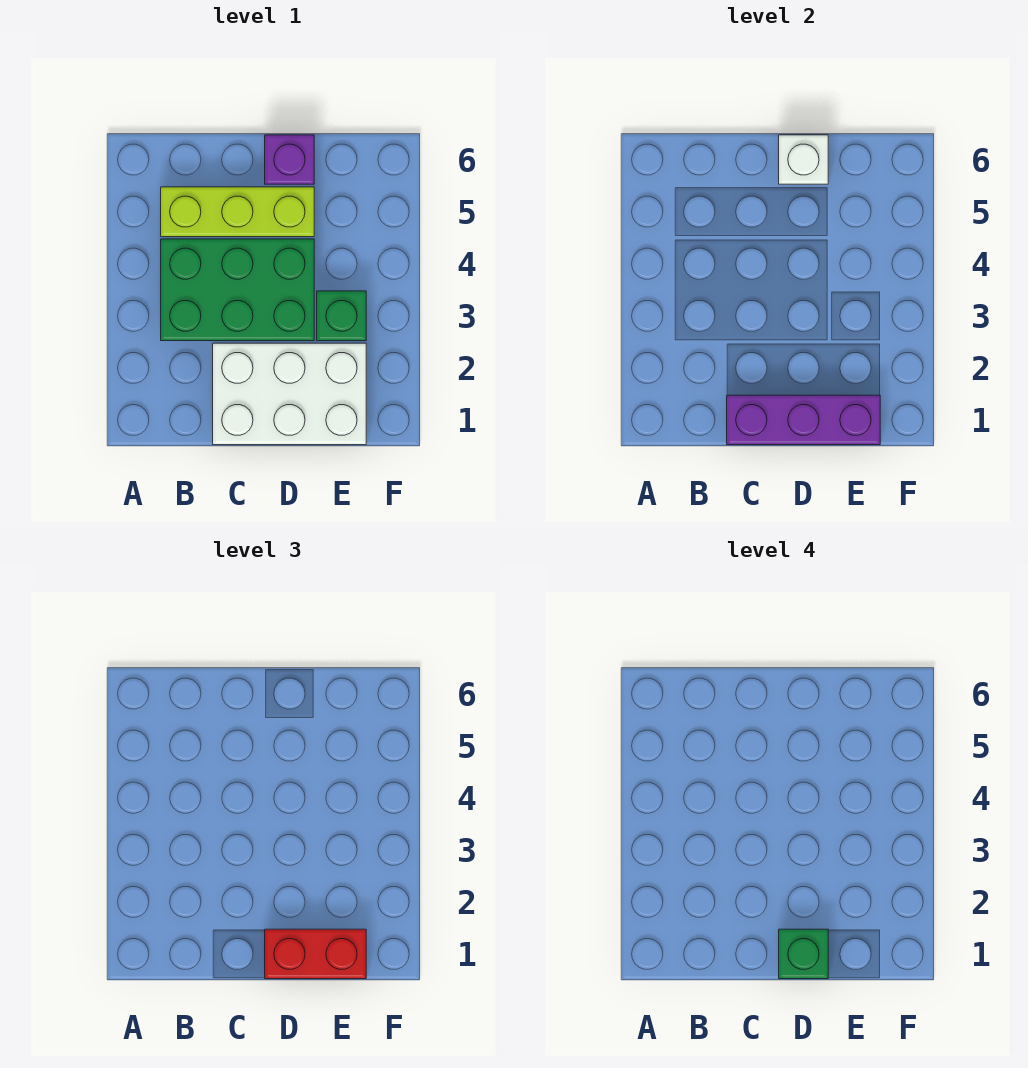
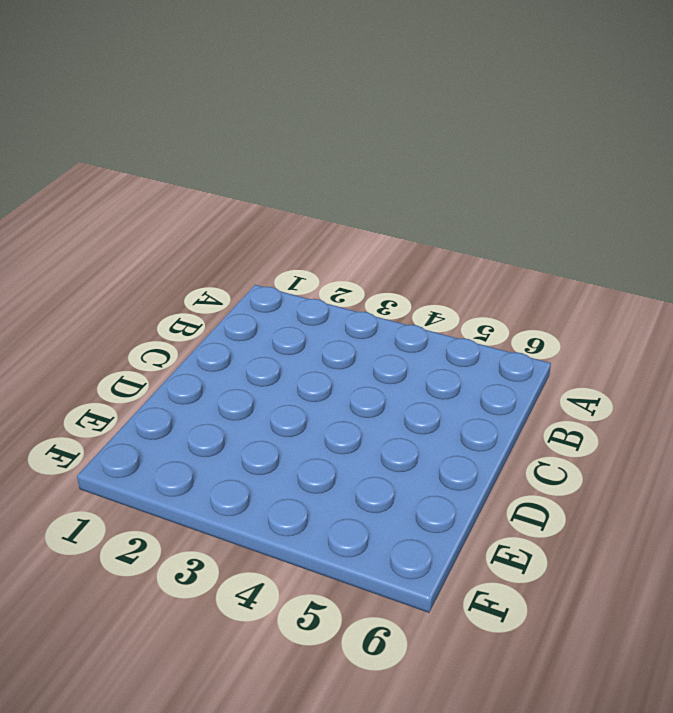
none -> green 2x3 brick [161,239,314,341]
none -> lime 1x3 brick [161,187,314,237]

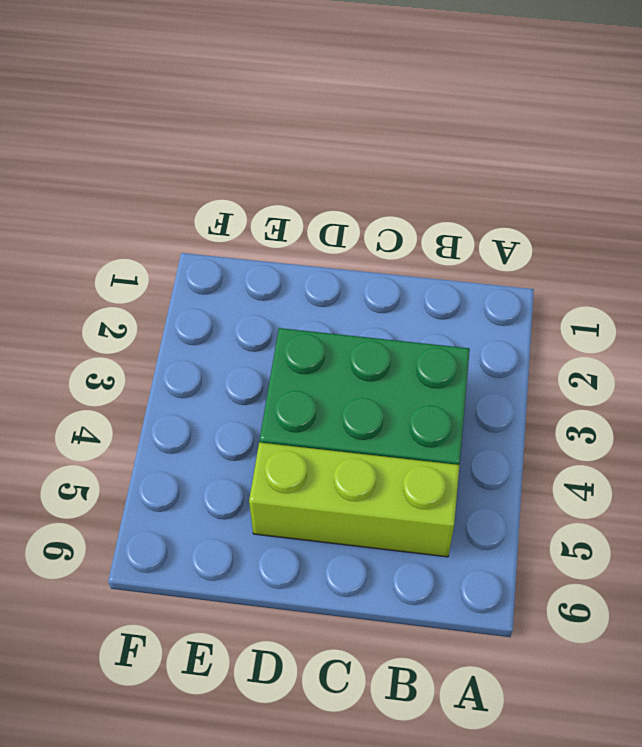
none -> white 2x3 brick [213,343,366,445]
none -> purple 1x1 brick [265,135,314,184]

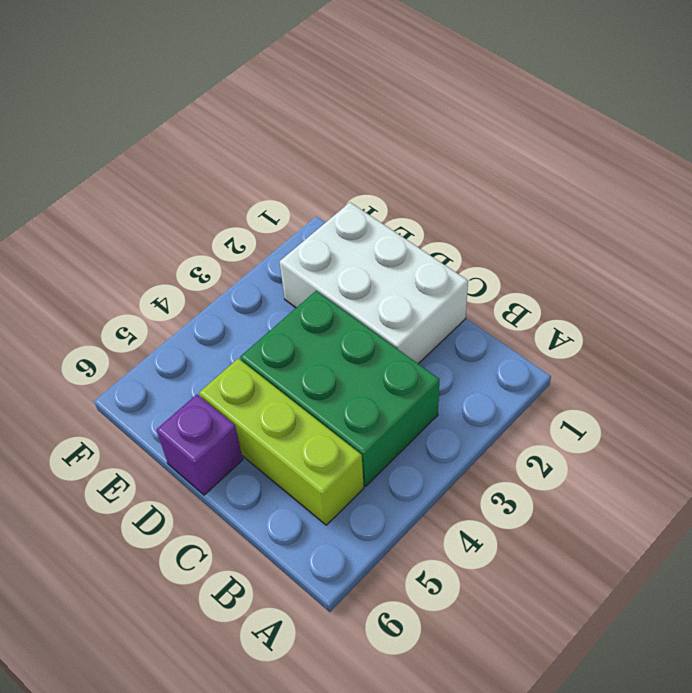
none -> green 1x1 brick [317,291,366,341]
none -> purple 1x3 brick [727,395,880,445]

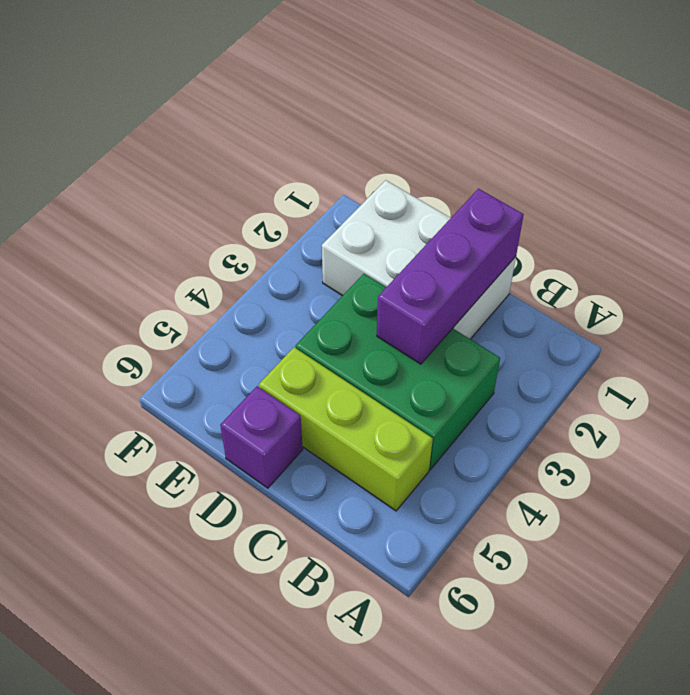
purple 1x3 brick [377,189,524,364] -> purple 1x3 brick turned to [727,395,880,445]
none -> green 1x1 brick [317,291,366,341]
none -> white 1x1 brick [779,135,828,184]

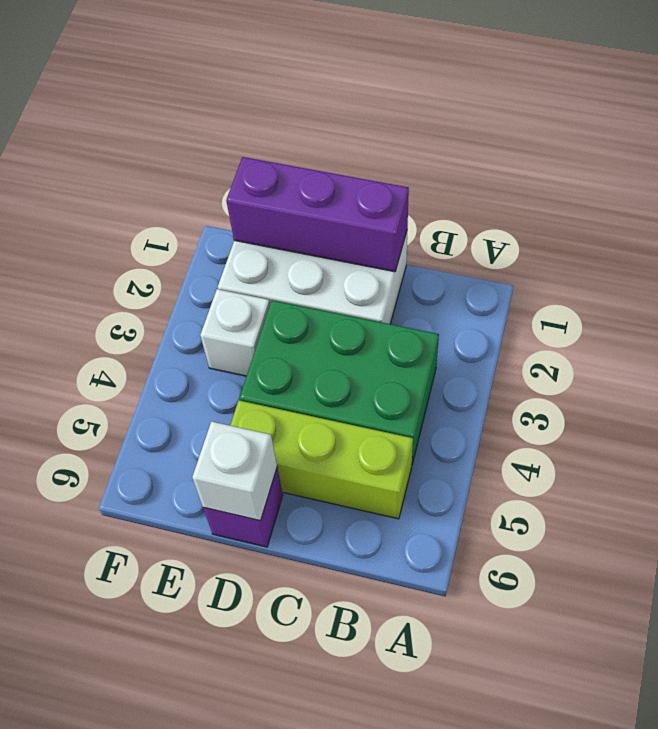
white 1x1 brick [200,289,270,376] -> green 1x1 brick [317,291,366,341]
none -> red 1x2 brick [265,929,366,979]
none -> green 1x1 brick [779,929,828,979]

